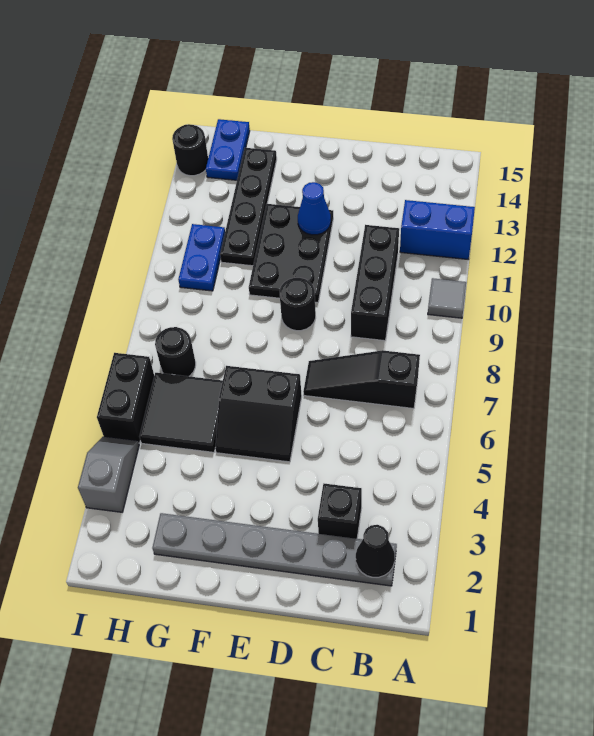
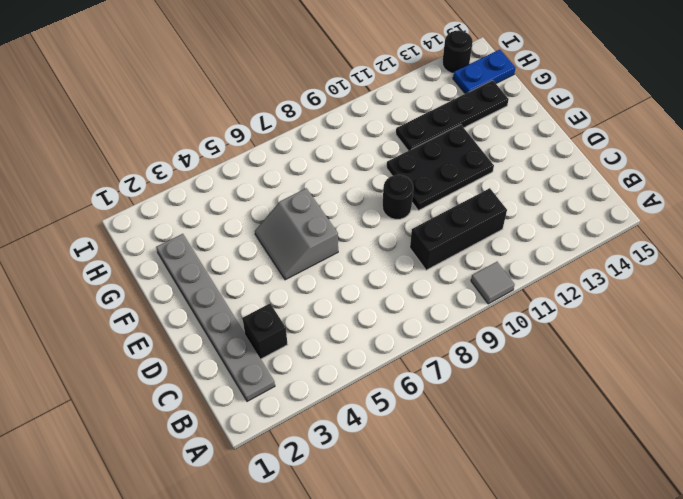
grey 2x2 slope [255,188,338,280] -> black 2x2 slope [215,366,302,462]
none -> blue 1x2 brick [400,200,475,259]
none -> black 1x3 slope [303,350,420,409]
none -> black 2x2 tile [139,373,223,452]

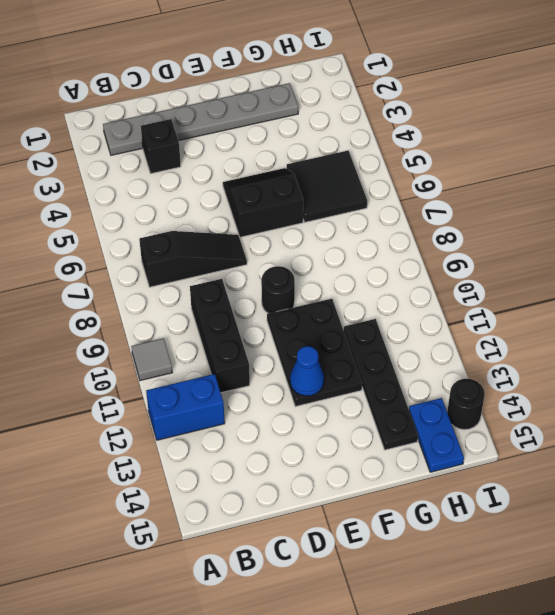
none -> black 1x1 round brick [155,327,196,376]
none -> blue 1x2 plate [178,224,225,291]
none -> grey 1x2 slope [78,437,139,512]

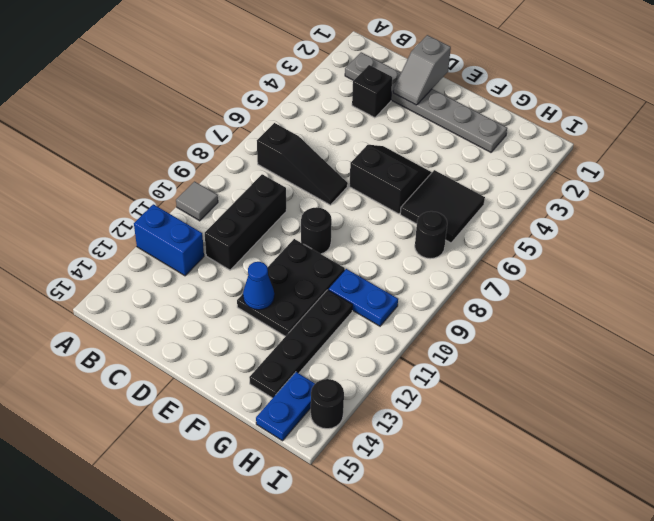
grey 1x2 slope [393,35,451,105] -> grey 1x2 slope moved to [78,437,139,512]
blue 1x2 plate [328,269,398,326] -> blue 1x2 plate turned to [178,224,225,291]
none -> black 1x2 brick [97,353,154,443]
none -> black 1x1 cone [356,525,395,577]

